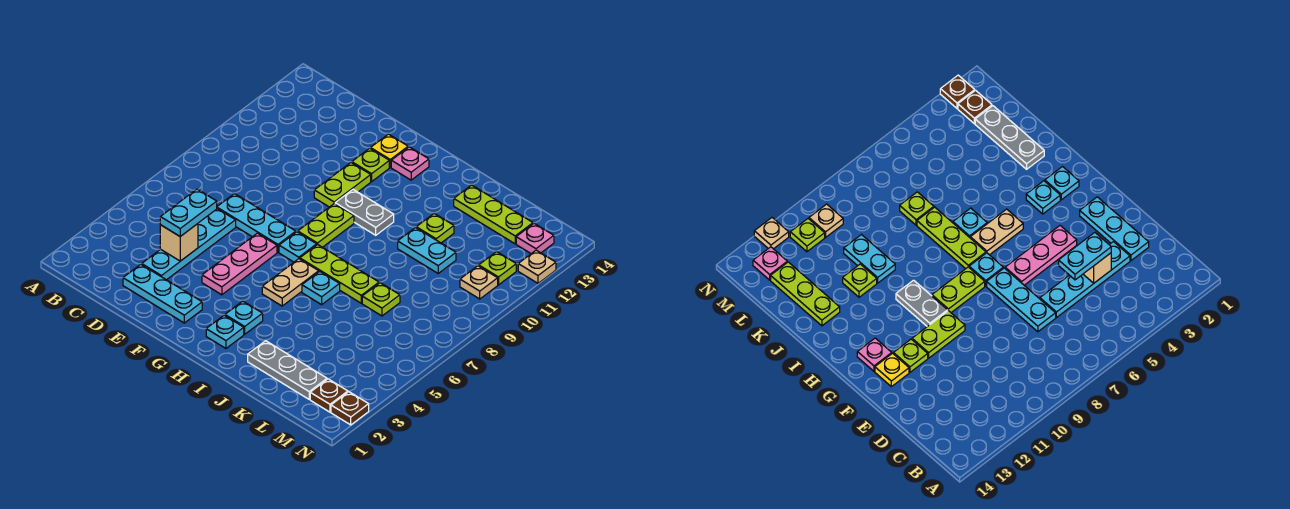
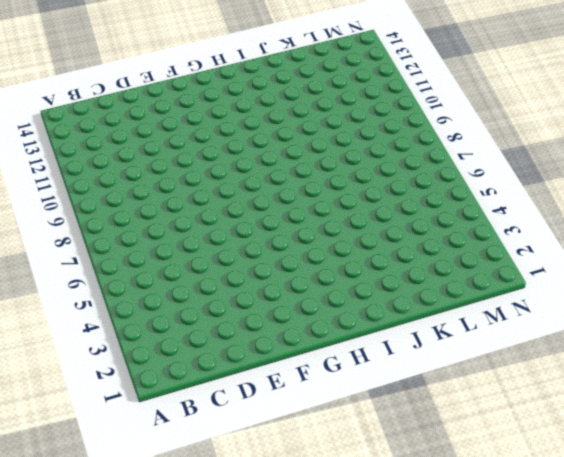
none -> cyan 1x3 plate [123,264,202,323]
none -> cyan 1x4 plate [142,209,236,280]
none -> cyan 1x3 plate [217,194,296,252]

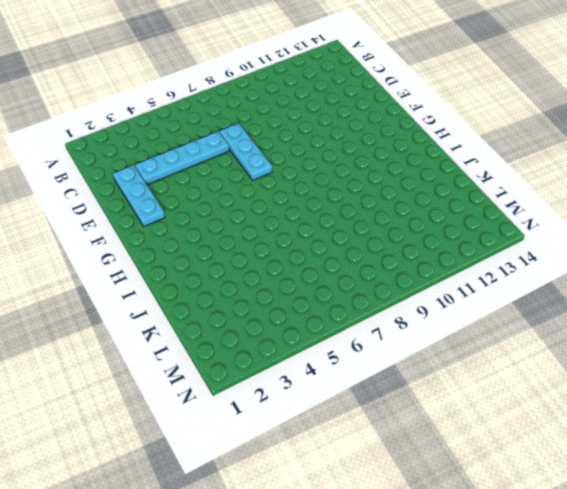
none -> pink 1x3 plate [202,233,277,295]
none -> lime 1x2 plate [314,163,371,207]
none -> lime 1x1 plate [352,148,389,181]

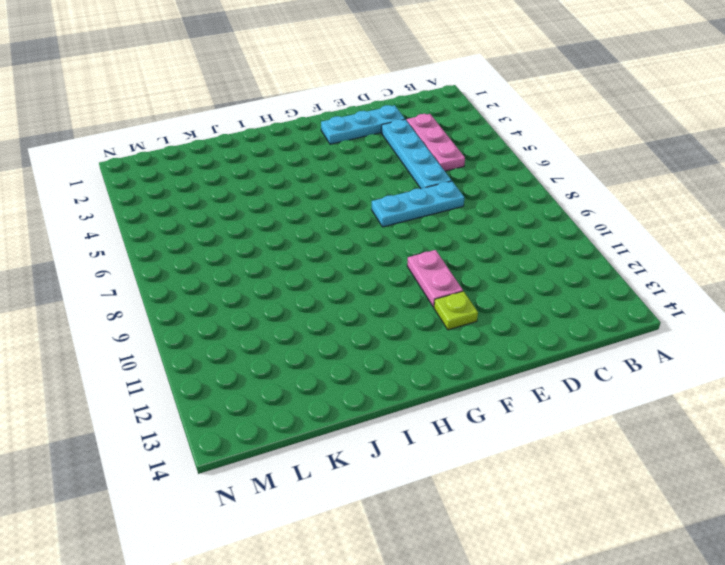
pink 1x3 plate [407,114,465,171] -> pink 1x3 plate moved to [202,233,277,295]
pink 1x2 plate [407,250,463,307] -> lime 1x2 plate [314,163,371,207]
none -> yellow 1x1 plate [371,134,408,167]
none -> cyan 1x1 plate [279,232,317,262]
none -> lime 1x2 plate [298,204,354,247]

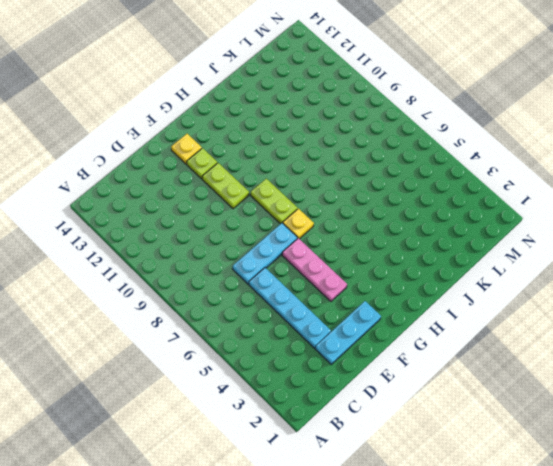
yellow 1x1 plate [283,209,314,239] -> cyan 1x1 plate [279,232,317,262]
none -> grey 1x2 plate [335,190,394,235]
none -> pink 1x1 plate [391,147,429,180]
none -> cyan 1x1 plate [206,315,244,348]

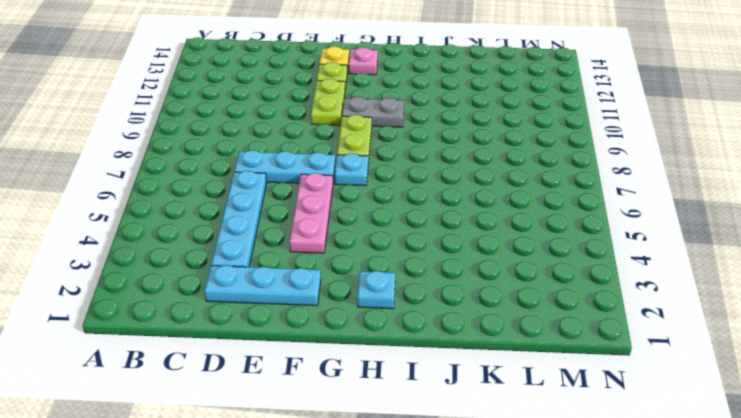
none -> cyan 1x1 plate [225,301,263,334]
none -> tan 1x2 plate [262,259,319,306]
none -> lime 1x3 plate [300,245,379,303]

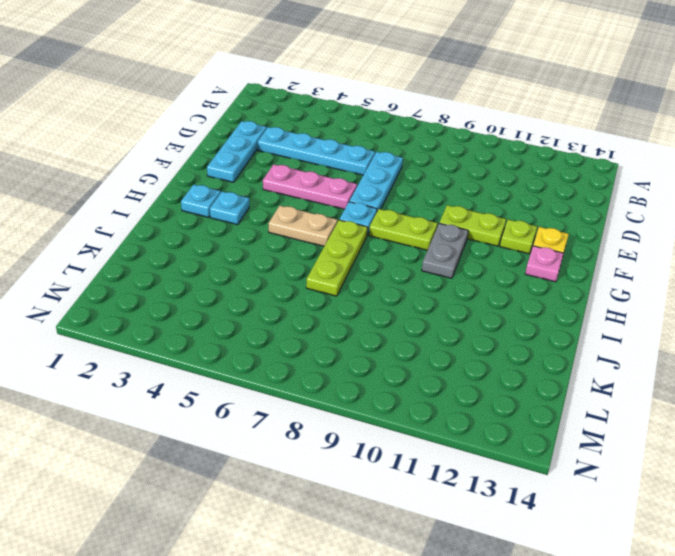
none -> cyan 1x1 plate [302,271,340,305]
none -> grey 1x3 plate [248,341,327,399]
none -> cyan 1x2 plate [398,228,456,273]

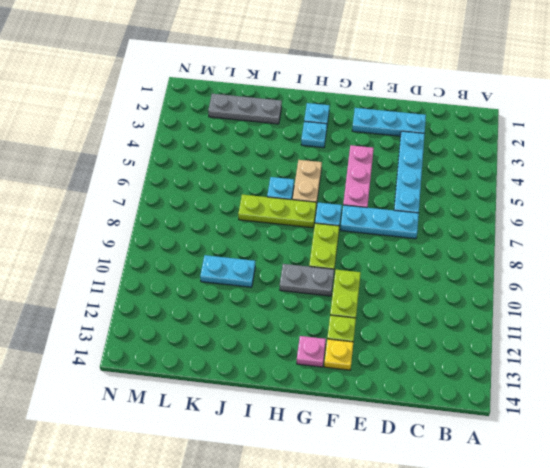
none -> lime 1x1 plate [416,214,454,243]
none -> lime 1x3 plate [454,185,533,244]
none -> lime 1x1 plate [362,283,400,316]

